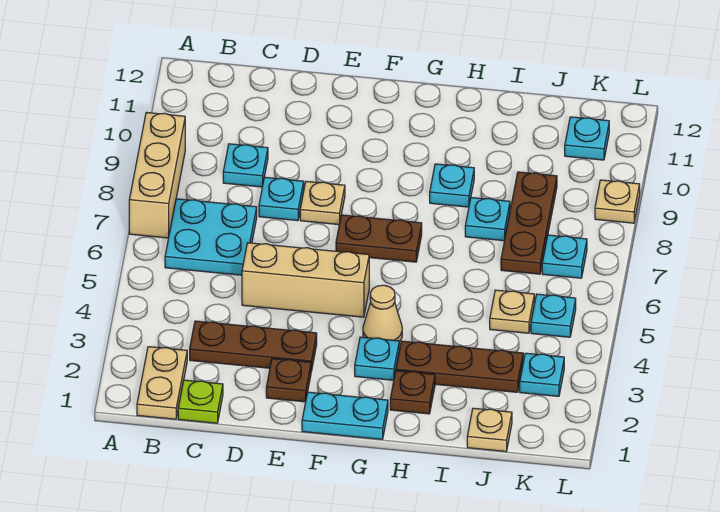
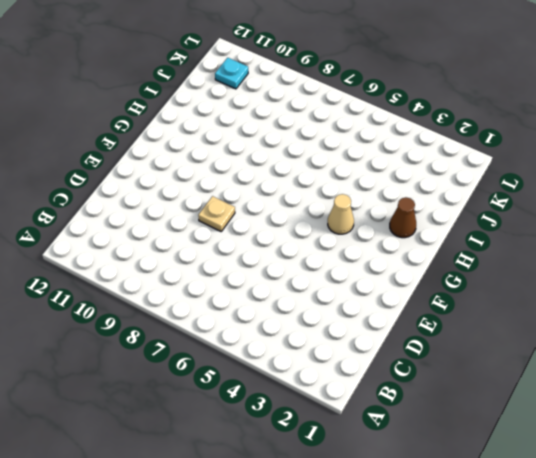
brown 1x1 cone [390,197,416,238] -> brown 1x1 plate [390,371,435,414]
none -> tan 1x3 brick [129,112,185,238]
none -> tan 1x2 plate [137,347,187,419]
none -> cyan 2x2 plate [165,199,257,275]

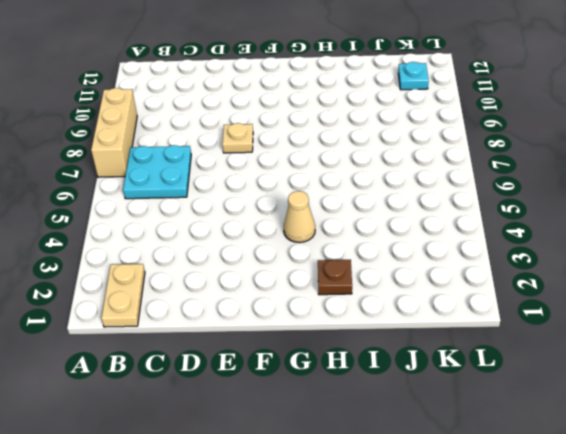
none -> lime 1x1 plate [178,380,223,423]
none -> brown 1x3 plate [190,321,317,371]
none -> cyan 1x1 plate [223,144,268,187]

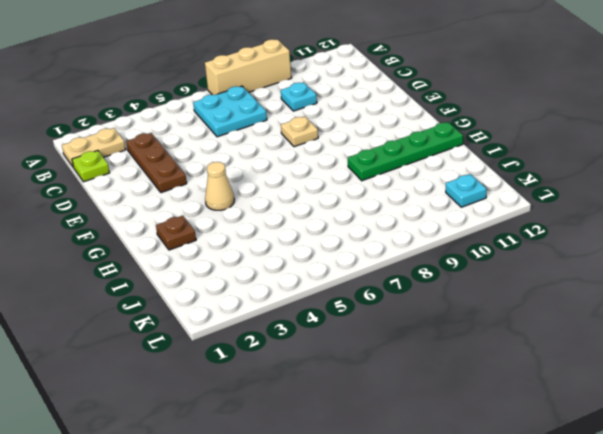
green 1x4 plate [348,122,463,181] -> cyan 1x1 plate [430,164,474,207]
none -> tan 1x3 brick [242,243,369,317]
none -> cyan 1x1 plate [259,177,304,221]
none -> brown 1x1 plate [266,359,311,402]

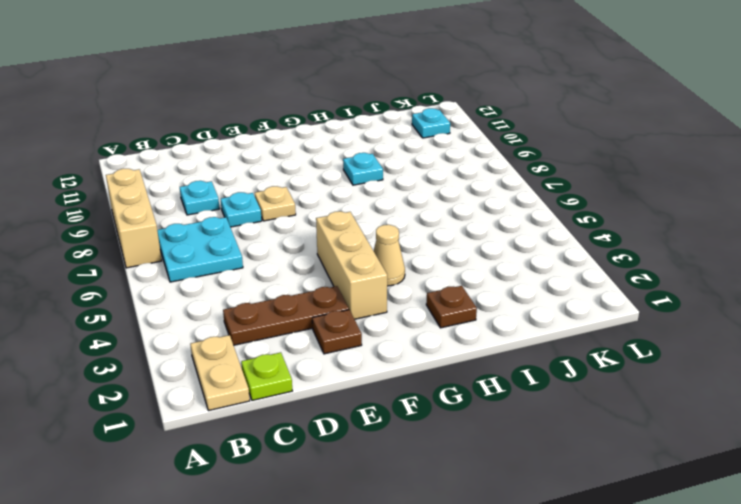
tan 1x3 brick [316,211,387,319] -> tan 1x3 brick turned to [242,243,369,317]
none -> cyan 1x2 plate [302,392,388,439]
none -> brown 1x2 plate [336,215,422,262]
none -> cyan 1x1 plate [355,337,399,380]

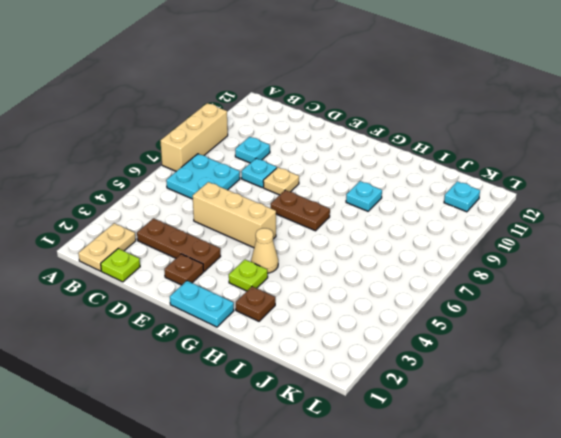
lime 1x1 plate [229,260,268,291] -> cyan 1x1 plate [355,337,399,380]
none -> brown 1x3 plate [396,341,523,392]
none -> cyan 1x1 plate [465,198,510,241]
none -> tan 1x1 plate [467,408,512,451]

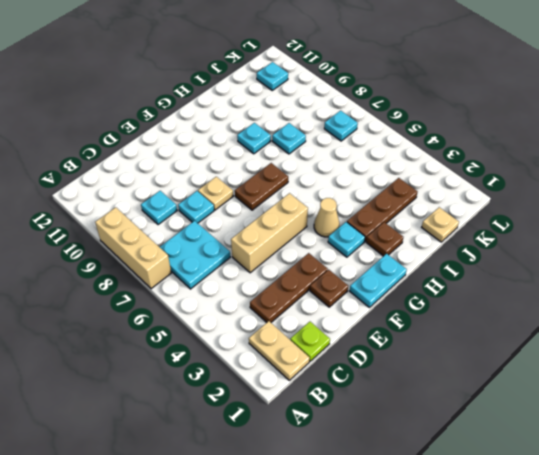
none -> tan 1x1 plate [490,290,534,333]
none -> brown 1x3 plate [501,172,557,274]
none -> cyan 1x1 plate [520,353,564,396]

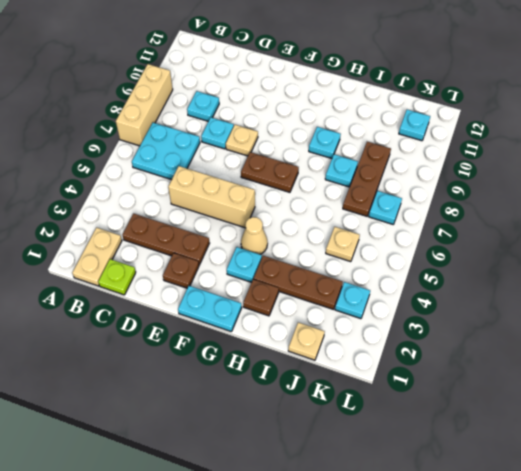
none -> cyan 1x1 plate [531,294,576,337]
none -> tan 1x1 plate [595,180,640,223]

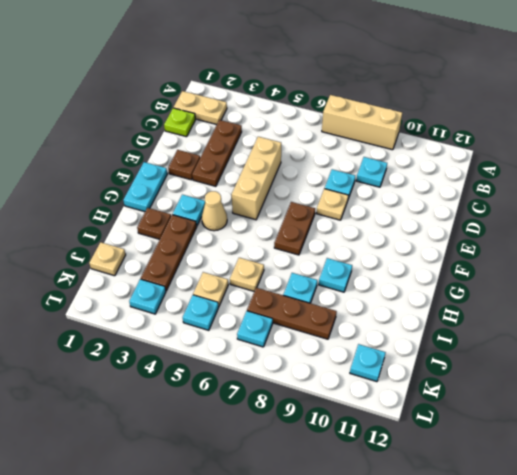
tan 1x1 plate [230,258,264,291] -> tan 1x1 plate moved to [595,180,640,223]
none -> cyan 2x2 plate [165,199,257,275]

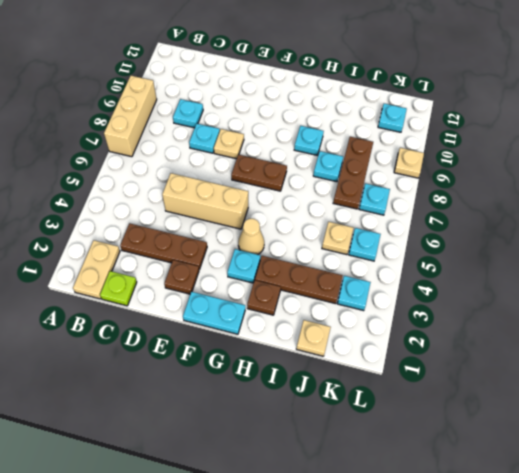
none -> cyan 2x2 plate [165,199,257,275]

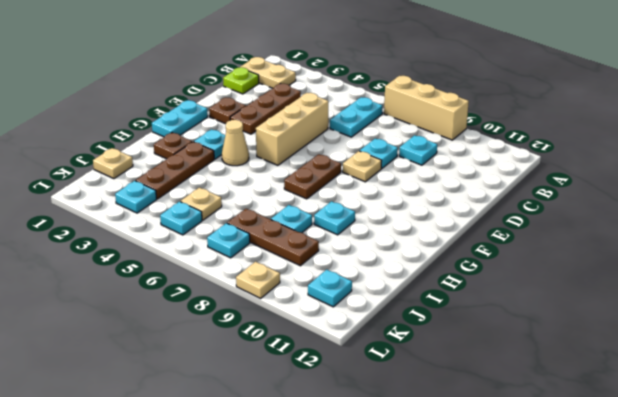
cyan 1x2 plate [330,97,382,137] -> cyan 2x2 plate [165,199,257,275]

